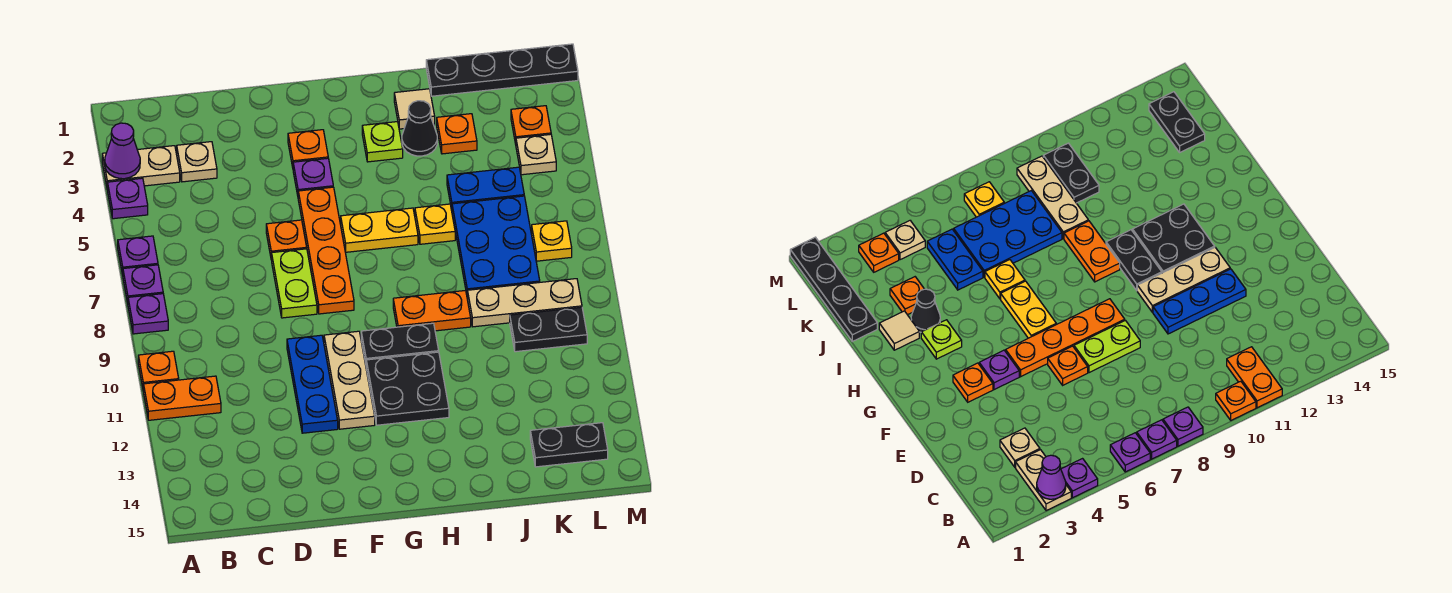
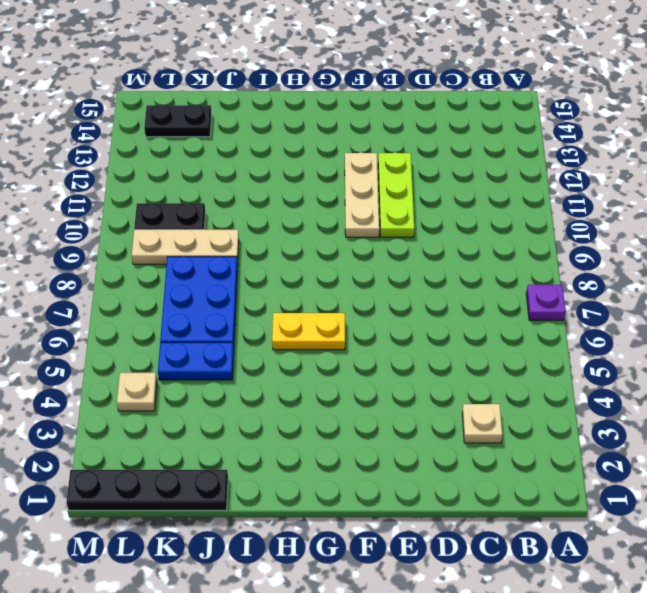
lime 1x3 plate [378,152,414,237] -> blue 1x3 plate [287,335,338,433]
none -> tan 1x2 plate [102,146,180,190]
none -> purple 1x1 plate [108,178,148,219]
none -> purple 1x1 plate [118,236,158,275]
none -> purple 1x1 plate [128,294,168,334]

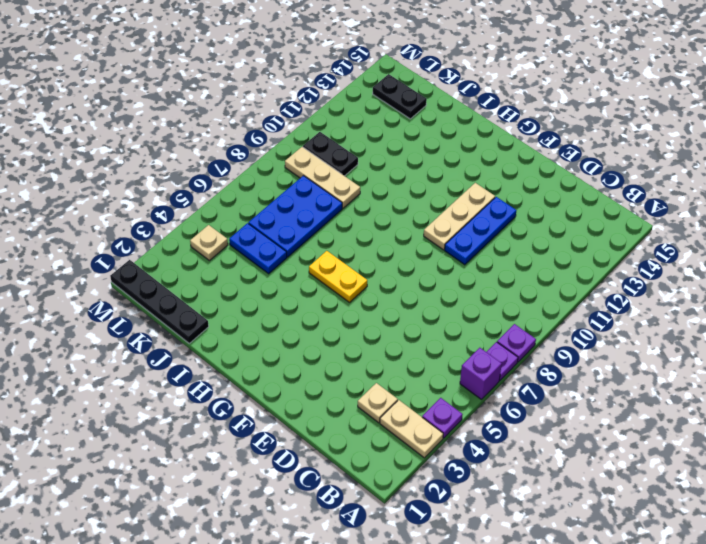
purple 1x1 brick [460,348,502,399] -> purple 1x1 plate [118,236,158,275]
none -> orange 1x1 plate [138,351,179,391]
none -> orange 1x2 plate [144,376,221,420]
none -> orange 1x1 plate [266,220,307,260]
none -> lime 1x2 plate [272,249,317,318]

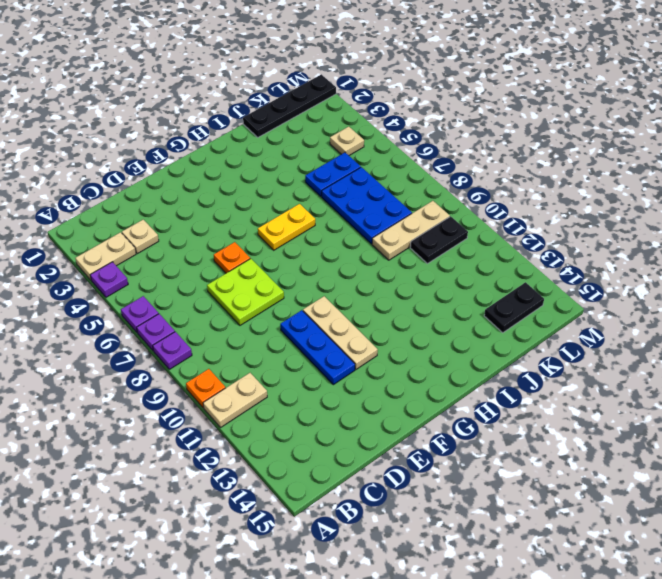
tan 1x2 plate [203,373,267,428] -> orange 1x2 plate [144,376,221,420]
lime 2x2 plate [207,259,284,325] -> lime 1x2 plate [272,249,317,318]
none -> orange 1x1 plate [288,130,328,167]
none -> purple 1x1 plate [293,158,333,195]
none -> orange 1x4 plate [298,187,354,314]
none -> black 1x2 plate [361,323,439,364]

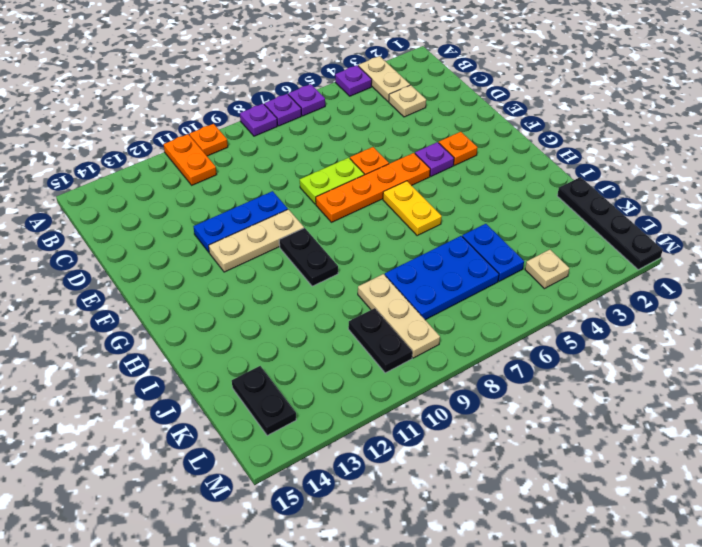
none -> black 2x2 plate [366,352,449,425]
none -> lime 1x1 plate [362,122,403,162]
none -> orange 1x2 plate [393,291,471,331]
none -> tan 1x1 tile [394,89,435,129]

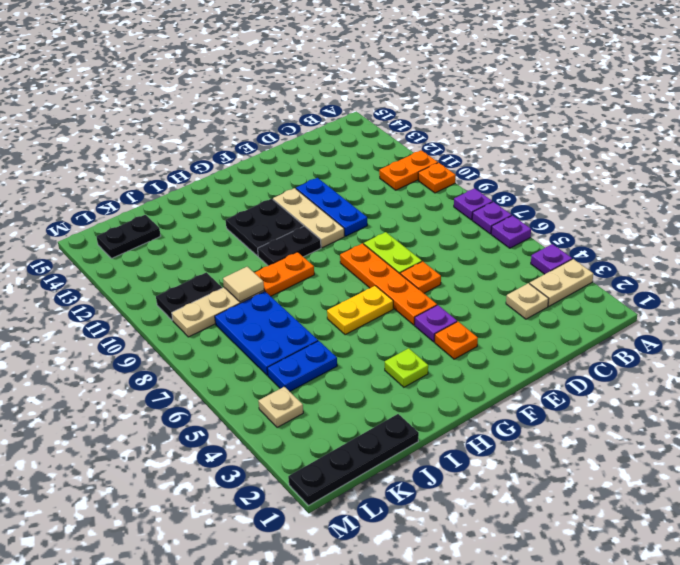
tan 1x1 tile [223,267,264,302] -> tan 1x1 tile moved to [394,89,435,129]
none -> black 1x1 cone [402,101,437,156]
none -> yellow 1x1 plate [415,204,455,244]
none -> orange 1x1 plate [437,114,477,154]
none -> orange 1x1 plate [511,106,551,144]

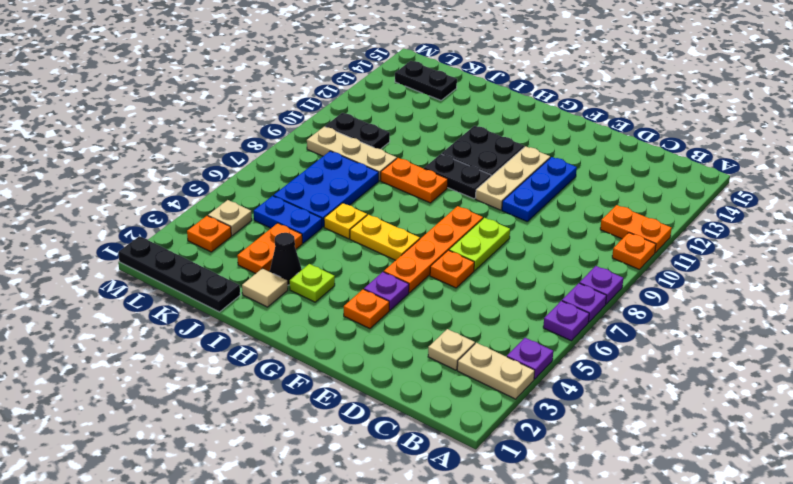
orange 1x2 plate [237,223,302,274] -> orange 1x1 plate [437,114,477,154]
none -> yellow 1x1 plate [532,221,572,261]
none -> purple 1x1 cone [105,123,140,179]

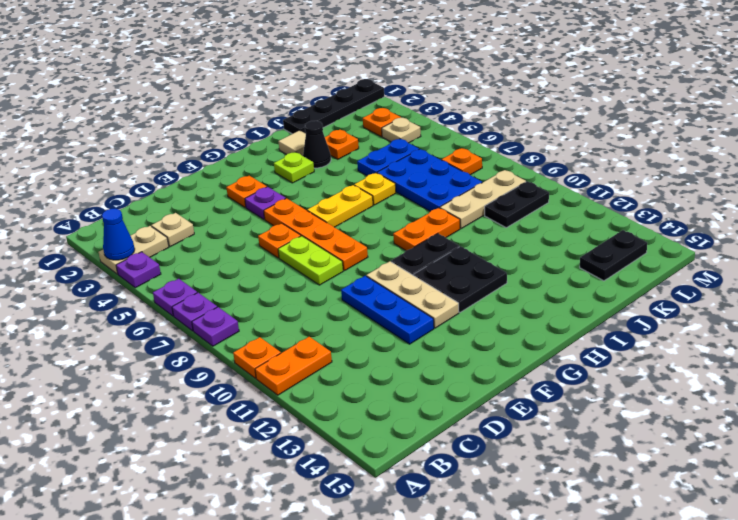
blue 1x1 cone [102,209,135,260] -> purple 1x1 cone [105,123,140,179]
orange 1x1 plate [442,148,482,175] -> yellow 1x1 plate [532,221,572,261]

